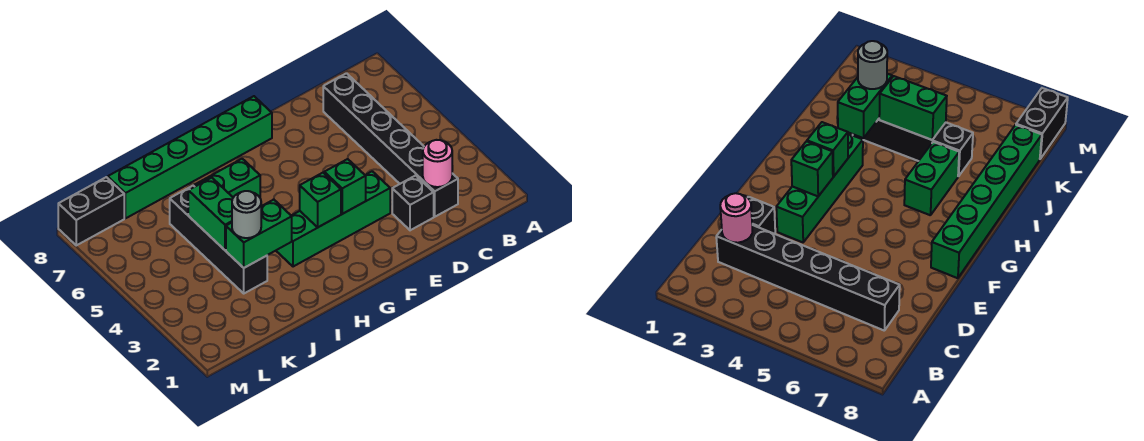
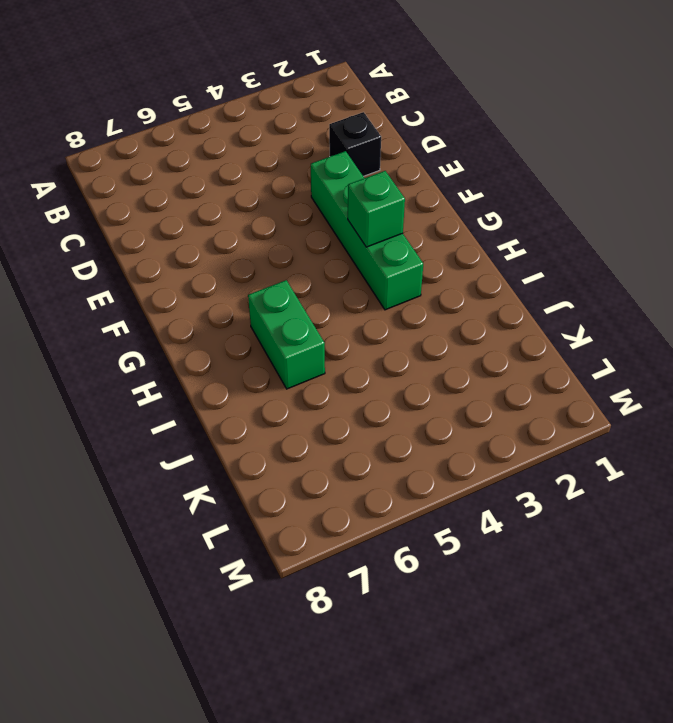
none -> black 1x6 brick [323,73,458,217]
none -> green 1x6 brick [108,96,272,218]
none -> black 1x4 brick [170,186,267,293]

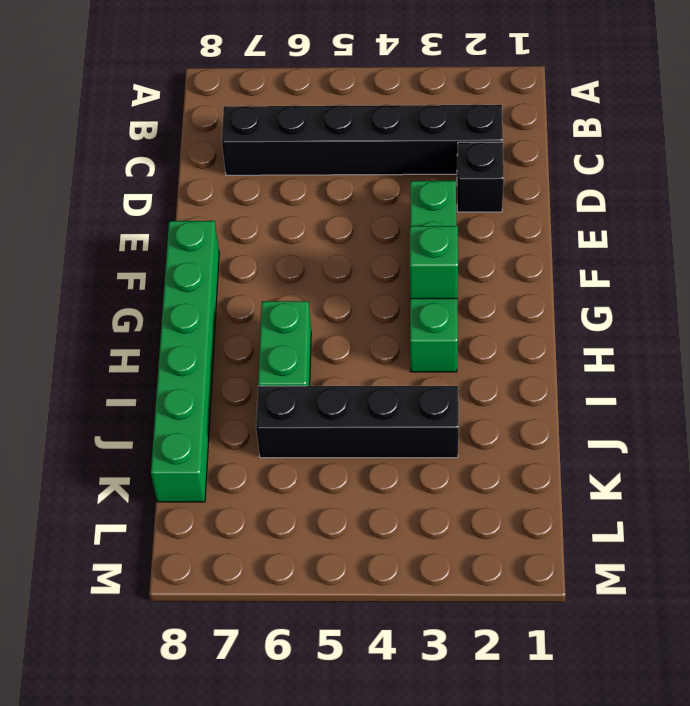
none -> black 1x2 brick [58,177,124,245]
none -> pink 1x1 round brick [423,140,452,187]
none -> green 1x1 brick [324,159,366,214]

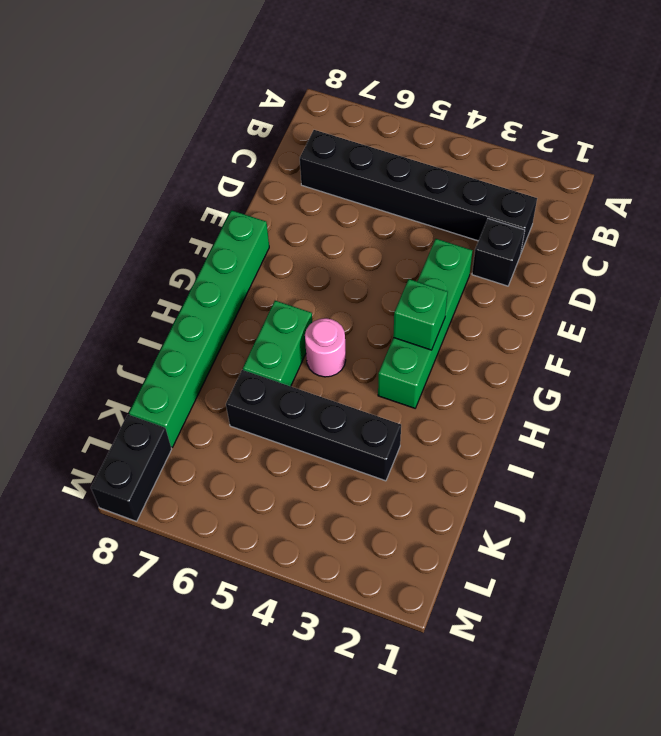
pink 1x1 round brick [305,318,346,377] -> pink 1x1 round brick moved to [423,140,452,187]
none -> green 1x1 brick [324,159,366,214]
none -> green 1x2 brick [226,200,292,268]
none -> green 1x2 brick [188,178,233,250]

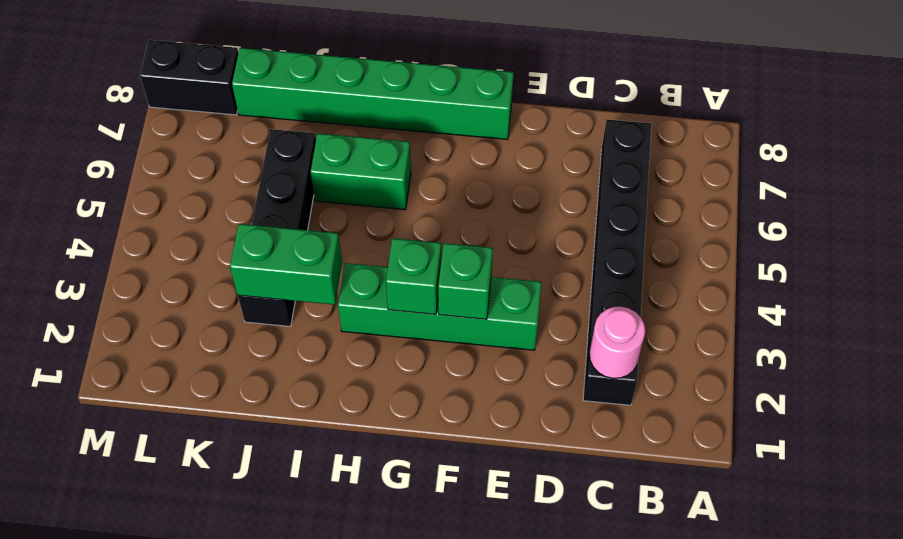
none -> black 1x1 brick [392,175,434,230]
none -> green 1x2 brick [188,178,233,250]
none -> grey 1x1 round brick [232,191,261,238]

